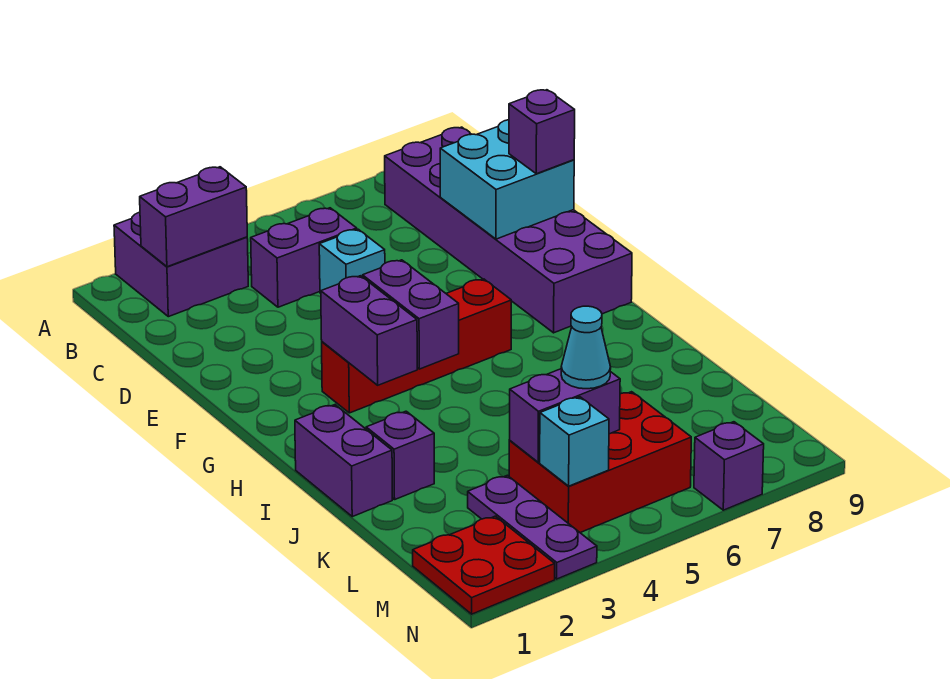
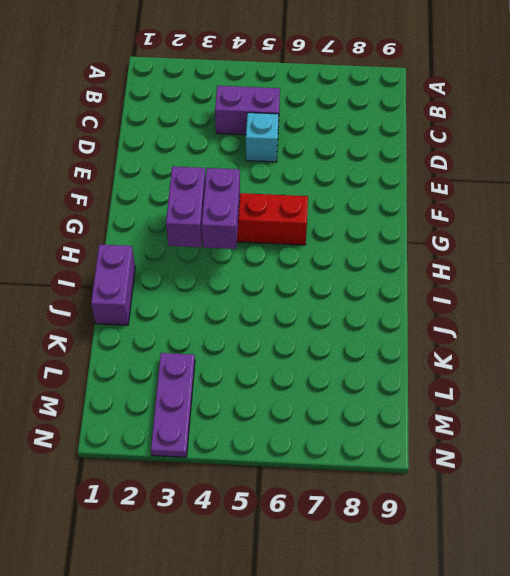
none -> purple 2x2 brick [114,212,248,317]
none -> purple 2x6 brick [385,127,632,333]
none -> purple 1x1 brick [366,411,434,500]

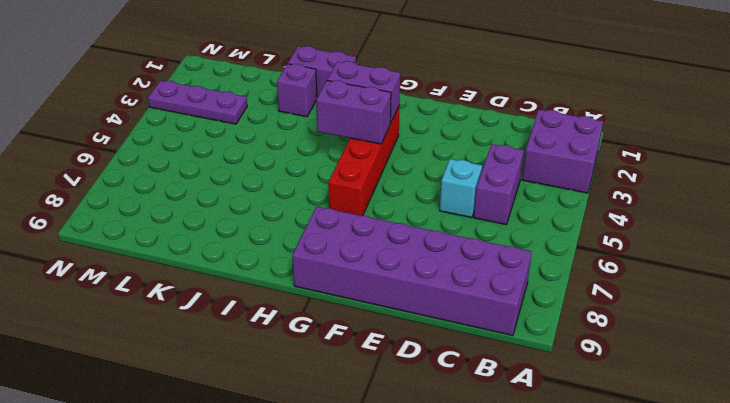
none -> red 2x3 brick [509,392,691,533]
none -> red 2x2 plate [413,516,555,614]
none -> purple 1x1 brick [694,422,764,510]

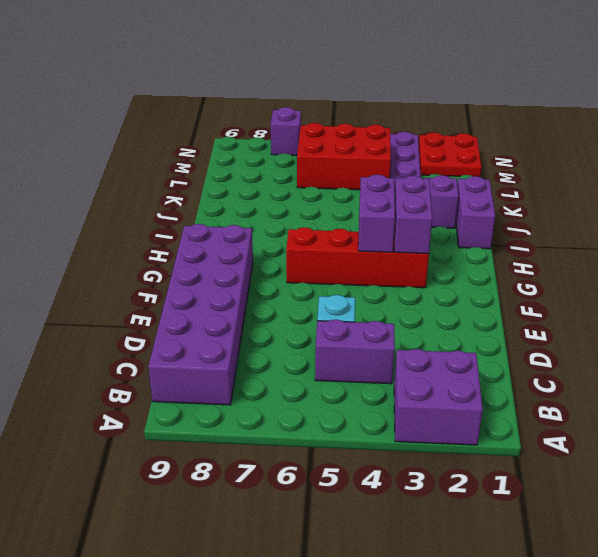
none -> purple 1x2 brick [140,167,247,267]
none -> cyan 2x2 brick [440,120,574,239]
none -> purple 1x2 brick [509,369,620,462]

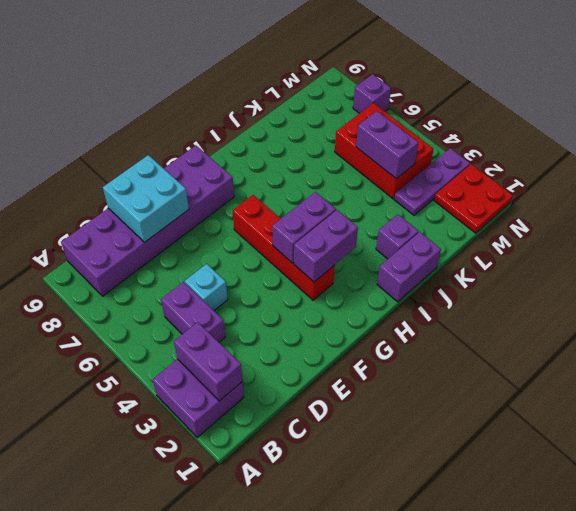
none -> cyan 1x1 brick [540,397,609,486]
none -> purple 1x1 brick [509,90,575,174]
none -> cyan 1x1 cone [561,306,611,389]

